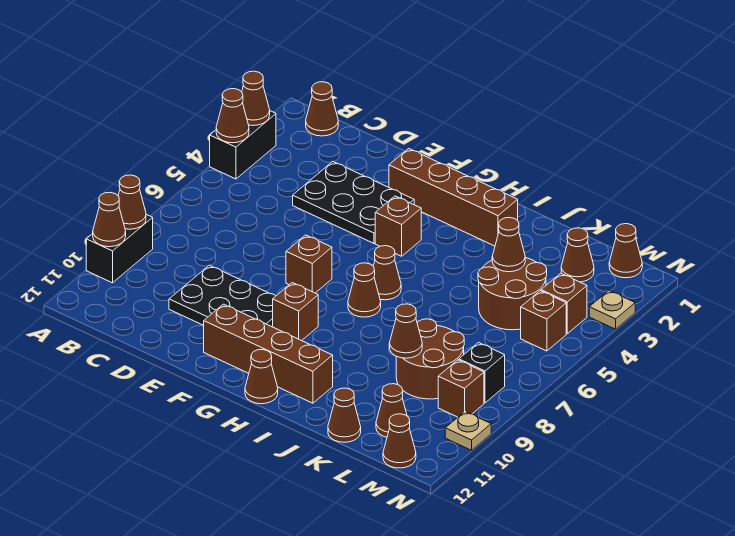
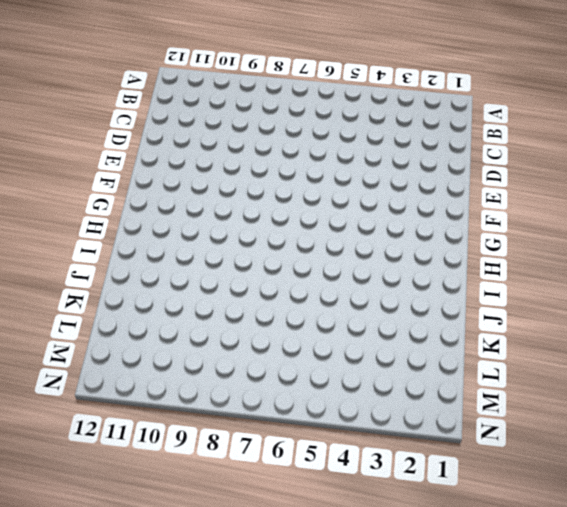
none -> black 1x2 brick [210,111,276,179]
none -> black 1x2 brick [86,214,153,283]
none -> brown 1x1 cone [306,82,338,136]
none -> black 2x3 plate [293,162,414,243]

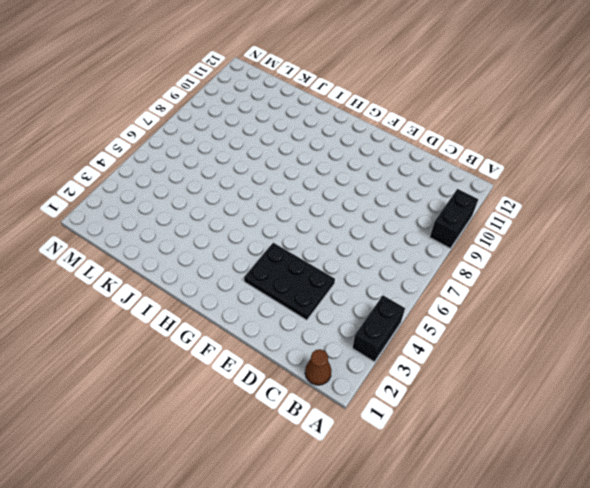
none -> black 2x3 plate [169,265,275,327]
none -> brown 1x4 brick [389,149,518,246]
none -> brown 1x1 brick [286,235,332,293]
none -> brown 1x4 brick [204,304,333,403]

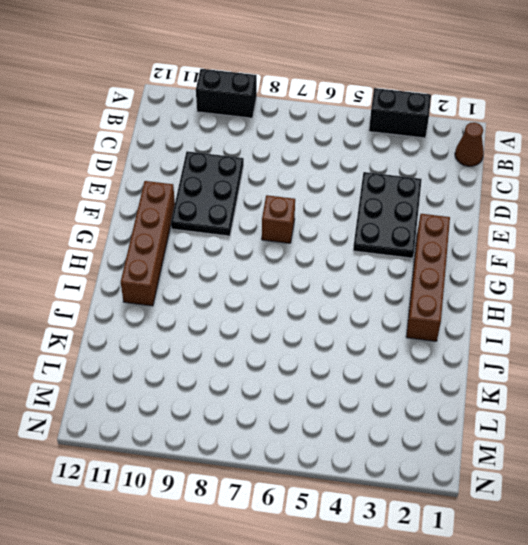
none -> brown 1x1 brick [375,196,421,256]
none -> brown 1x1 brick [273,283,318,341]
none -> brown 1x1 cone [373,246,401,300]
none -> brown 1x1 cone [348,263,381,317]

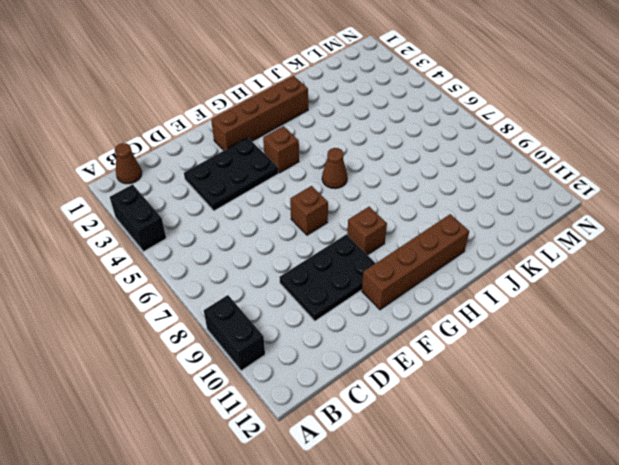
none -> brown 1x1 cone [348,263,381,317]
none -> brown 1x1 cone [245,349,278,404]
none -> brown 2x2 round brick [478,258,547,330]
none -> brown 2x2 round brick [396,319,464,399]

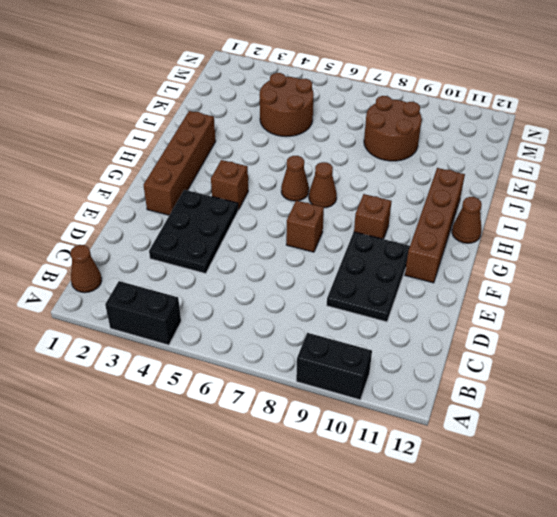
none -> brown 1x1 cone [328,388,361,442]
none -> brown 1x1 cone [561,228,594,282]
none -> brown 1x1 cone [376,384,407,437]
none -> brown 1x1 cone [609,224,642,278]

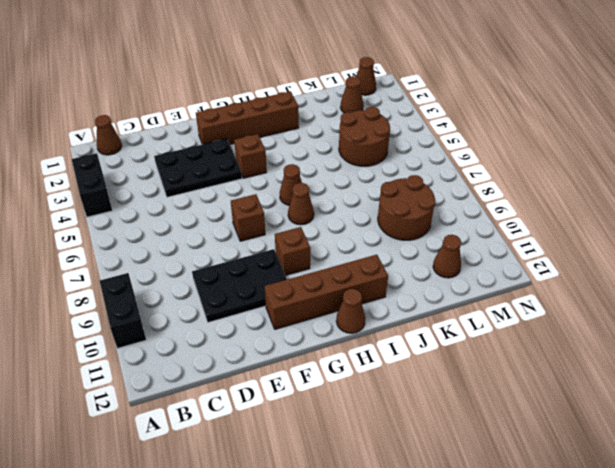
none -> brown 1x1 cone [328,388,361,442]
none -> brown 1x1 brick [541,273,587,334]
none -> brown 1x1 brick [521,291,566,351]
none -> black 1x1 brick [459,343,505,403]

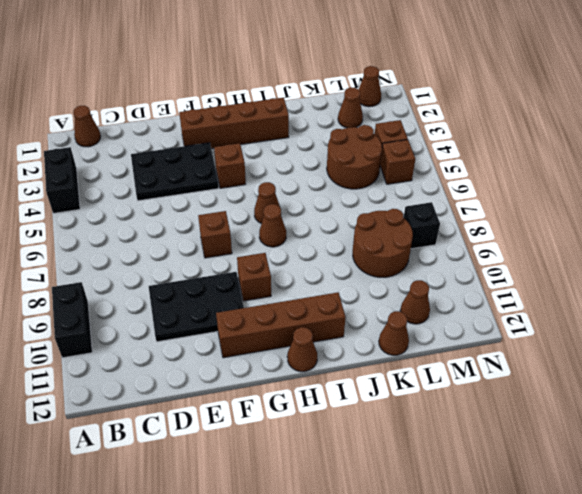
none -> brown 1x1 brick [438,360,484,417]
none -> brown 1x1 cone [383,414,416,468]
none -> tan 1x1 plate [589,291,635,329]
none -> tan 1x1 plate [445,412,491,450]

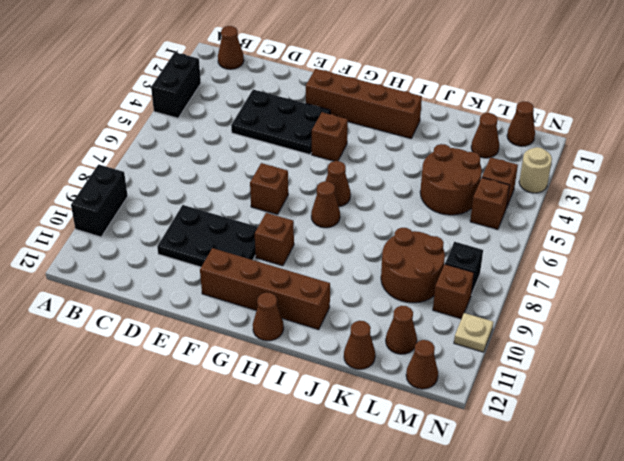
tan 1x1 round brick [519,147,552,193] -> tan 1x1 plate [589,291,635,329]
none -> brown 1x1 cone [242,71,270,126]
none -> brown 1x1 cone [216,89,249,143]
none -> brown 1x1 cone [118,175,146,229]
none -> brown 1x1 cone [93,192,126,247]

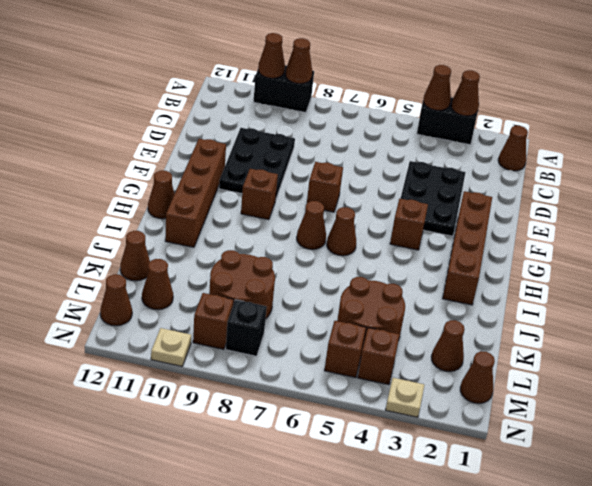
none -> brown 1x1 cone [492,218,525,272]
none -> brown 1x1 cone [390,304,422,358]

